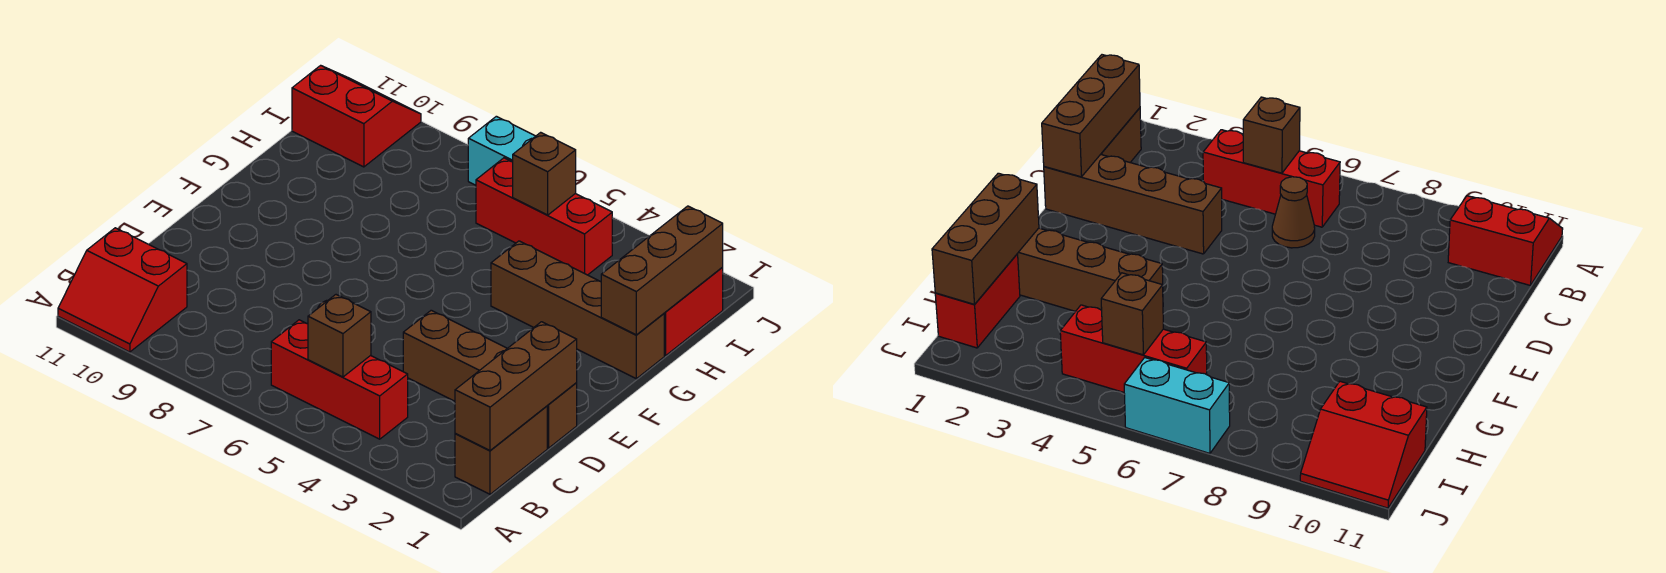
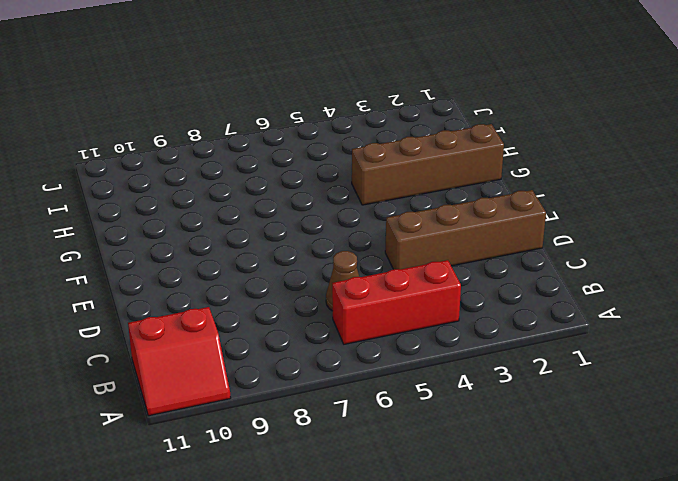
none -> brown 1x2 brick [455,406,547,494]
none -> red 1x2 brick [664,267,723,356]
none -> red 1x3 brick [476,158,612,275]

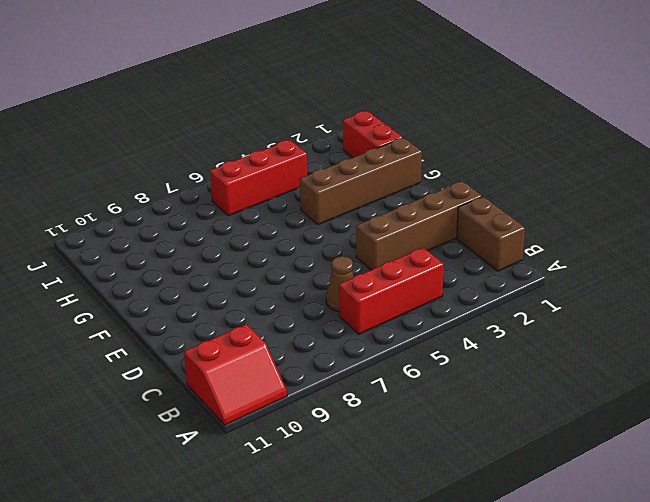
none -> red 2x2 slope [292,65,421,167]
none -> cyan 1x2 brick [468,116,535,185]
none -> brown 1x3 brick [455,322,577,450]

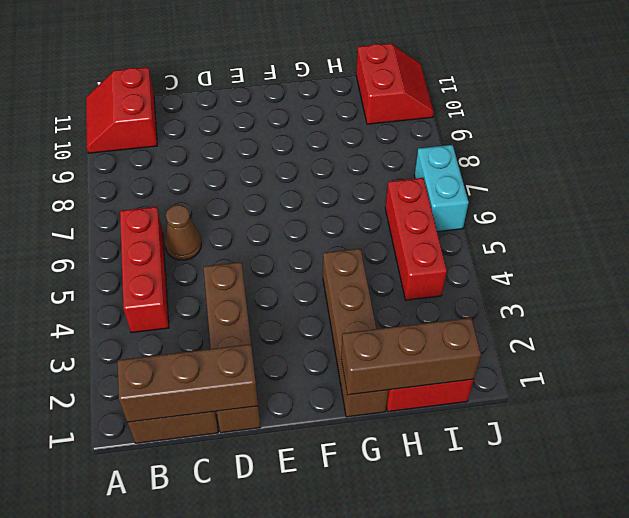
none -> brown 1x1 brick [308,295,371,377]
none -> brown 1x1 brick [513,132,576,215]

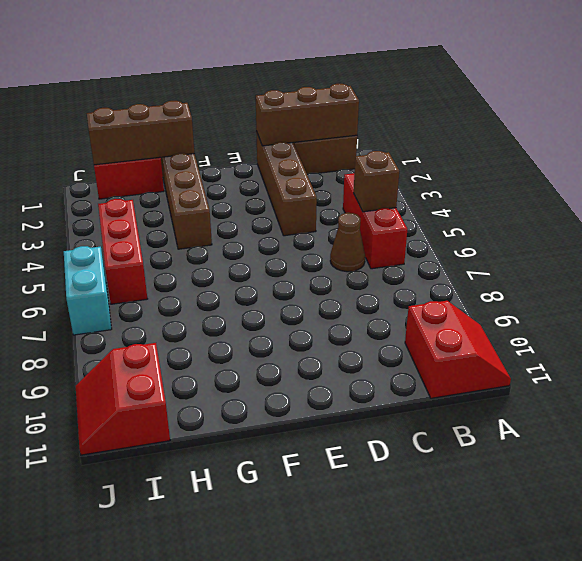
none -> brown 1x1 brick [513,132,576,215]

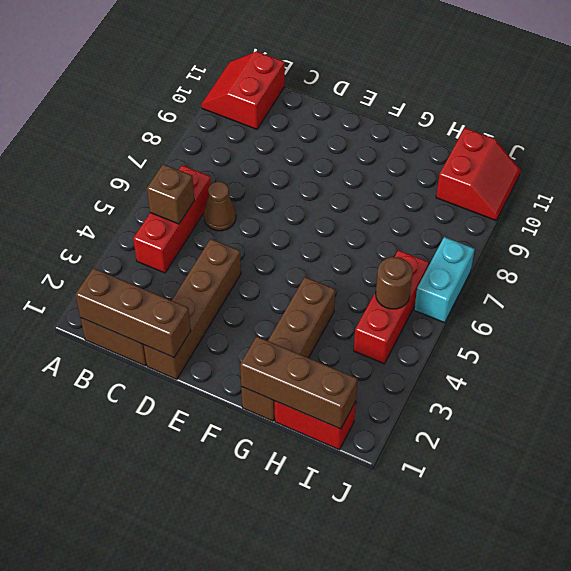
brown 1x1 round brick [376,257,413,309] -> brown 1x1 brick [513,132,576,215]

